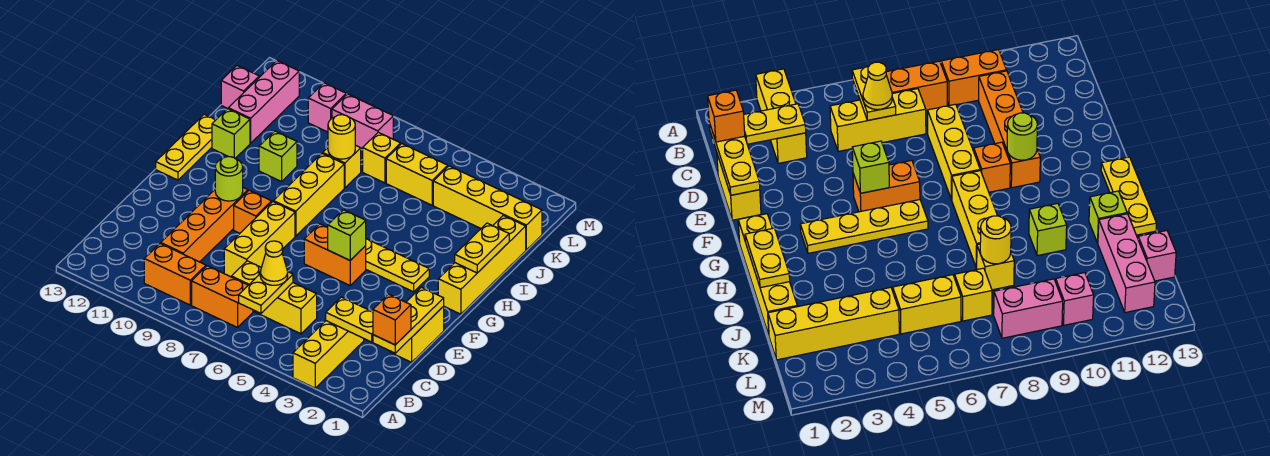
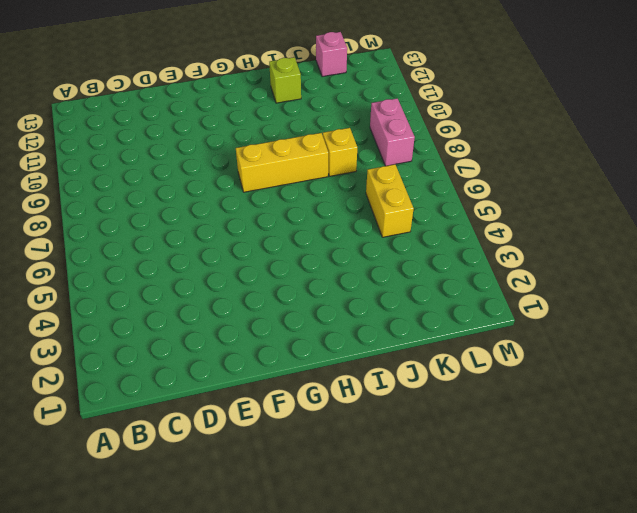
none -> yellow 1x3 brick [293,321,364,388]
none -> orange 1x2 brick [192,266,253,328]
none -> orange 1x2 brick [144,243,206,305]
none -> yellow 1x3 brick [231,261,317,334]

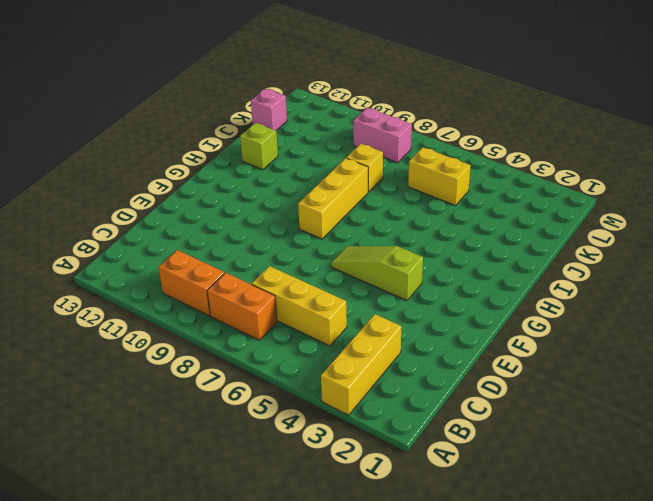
lime 1x3 slope [331,246,423,301] -> orange 1x2 brick [304,224,366,285]
none -> orange 1x4 brick [161,188,248,262]
none -> yellow 1x2 brick [389,306,444,362]
none -> yellow 1x3 brick [224,202,295,277]
none -> orange 1x1 brick [234,190,272,233]

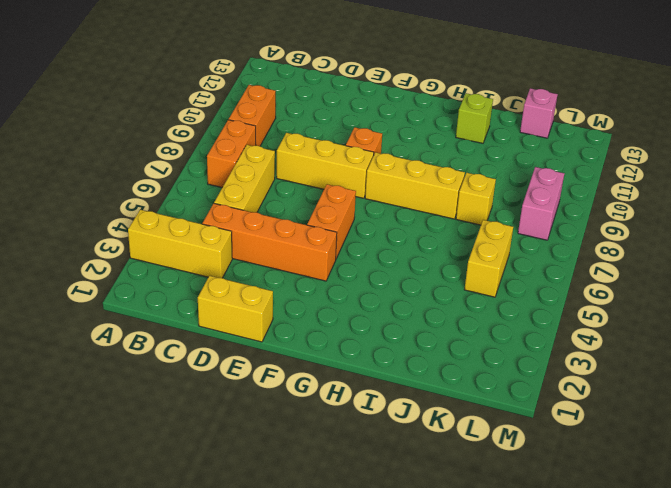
orange 1x4 brick [202,203,337,281] -> orange 1x4 brick moved to [161,188,248,262]
none -> yellow 1x4 brick [438,215,526,314]
none -> yellow 1x4 plate [366,239,429,292]
none -> yellow 1x3 plate [156,114,215,180]
none -> lime 1x1 brick [259,131,297,182]

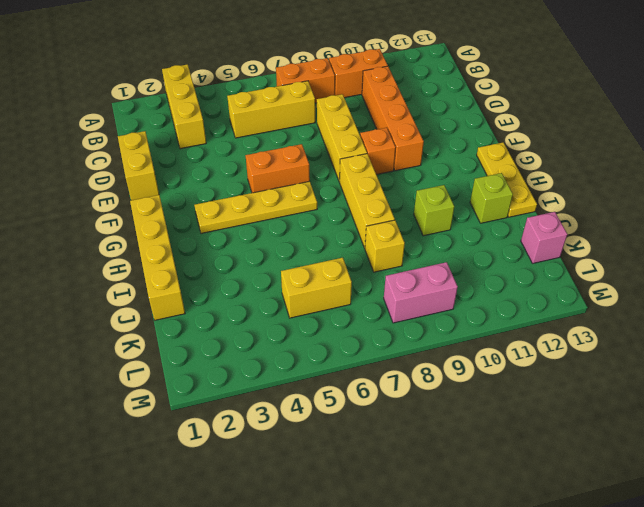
none -> pink 1x3 brick [228,61,299,143]
none -> yellow 1x4 brick [433,166,542,250]
none -> yellow 1x1 brick [363,132,401,183]
none -> pink 1x1 brick [308,83,346,132]

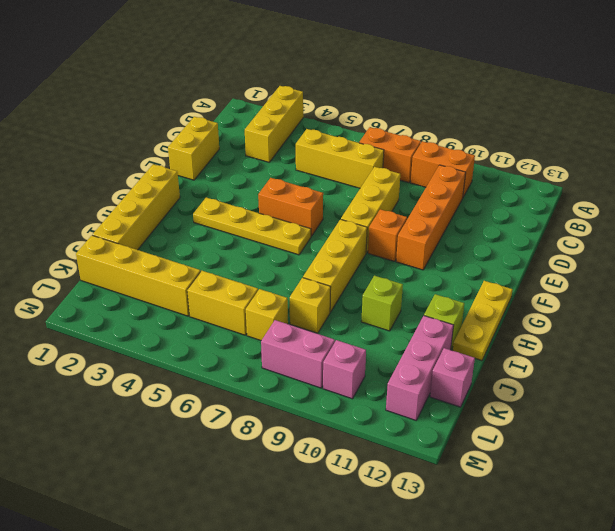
none -> yellow 1x2 plate [239,272,293,313]
none -> yellow 1x3 plate [373,287,444,353]
none -> yellow 1x2 plate [326,297,373,342]
none -> lime 1x1 brick [328,210,366,260]

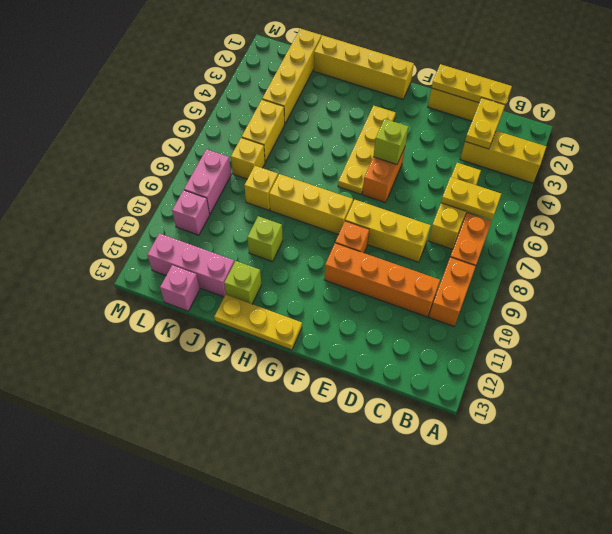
none -> lime 1x1 round brick [215,157,243,201]
none -> yellow 1x2 plate [455,223,509,273]
none -> yellow 1x1 round brick [328,115,355,159]
none -> orange 1x1 brick [373,294,411,345]

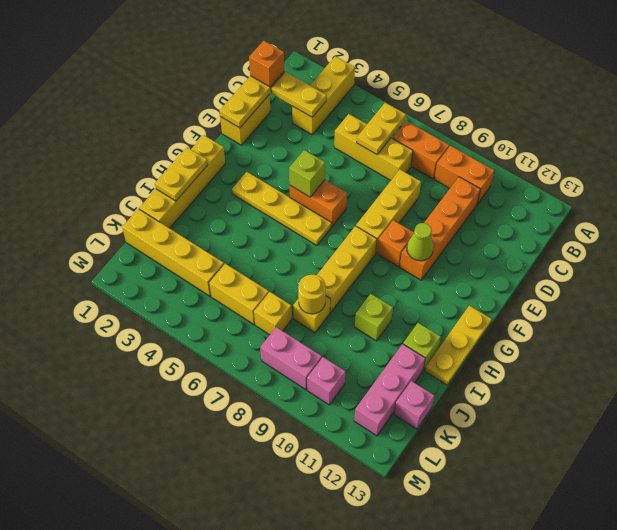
lime 1x1 cone [407,223,434,261] -> lime 1x1 round brick [215,157,243,201]
none -> yellow 1x1 cone [260,241,288,285]

